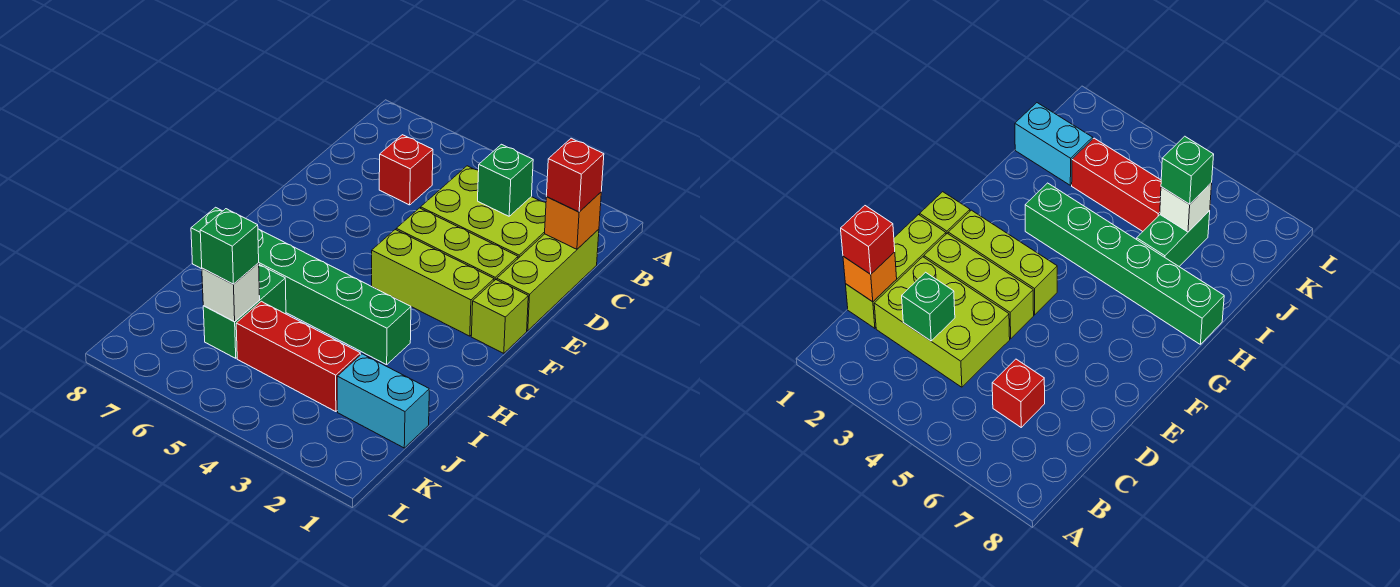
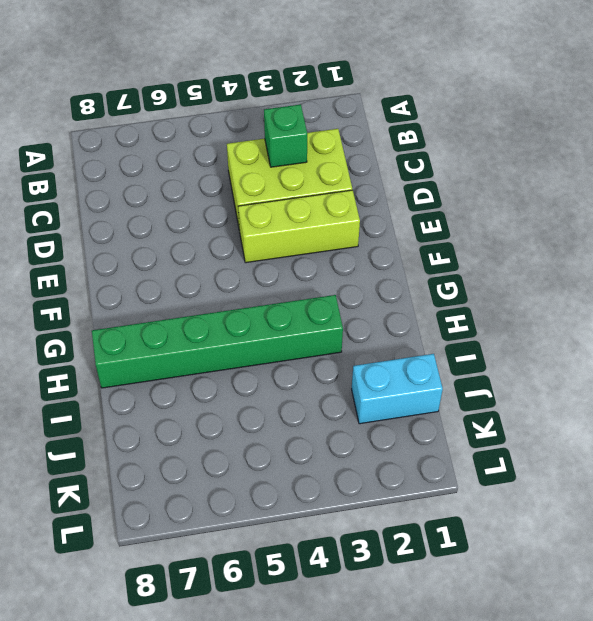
none -> lime 1x3 brick [497,229,599,331]
none -> red 1x1 brick [379,135,433,205]
none -> lime 1x1 brick [471,280,528,353]

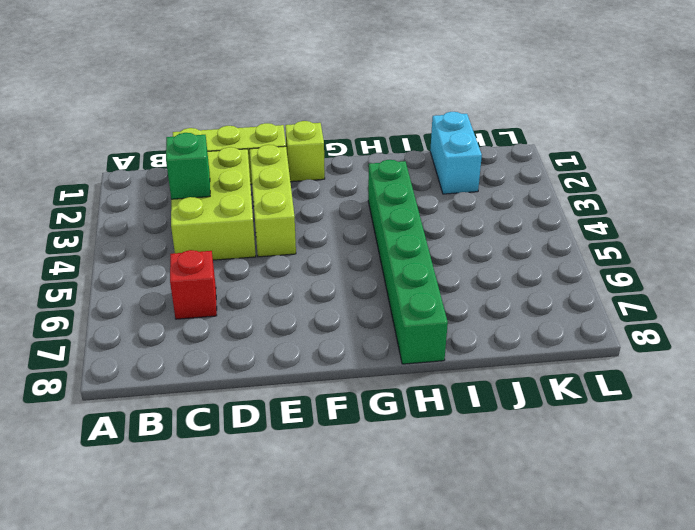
none -> lime 1x3 brick [372,230,494,336]
none -> green 1x2 brick [203,265,286,358]
none -> red 1x3 brick [236,301,360,412]

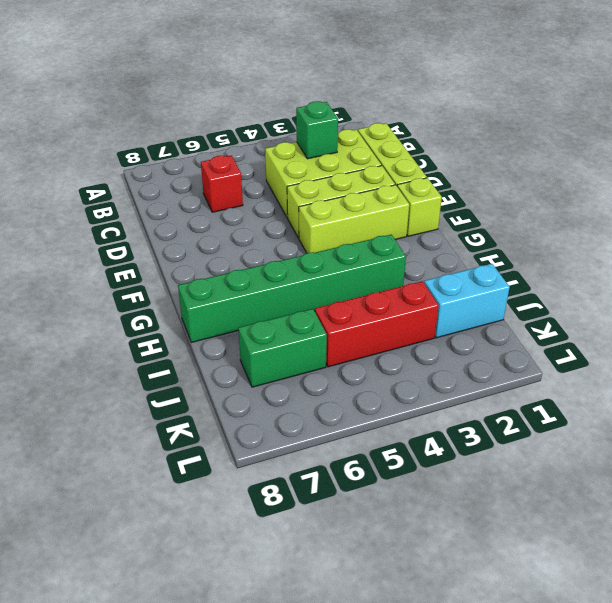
green 1x2 brick [238,309,327,387] -> green 1x2 brick turned to [203,265,286,358]
none -> orange 1x1 brick [545,192,601,249]
none -> white 1x1 brick [202,263,260,322]
none -> red 1x1 brick [546,138,604,212]

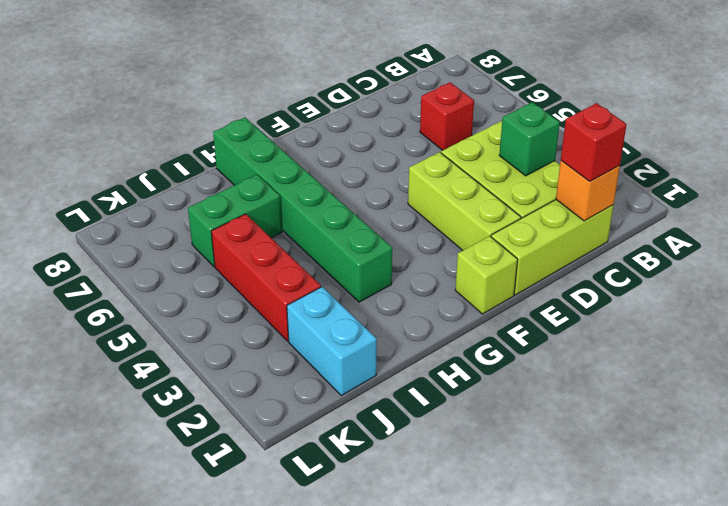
none -> lime 1x3 brick [372,230,494,336]
none -> white 1x1 brick [202,263,260,322]
none -> green 1x1 brick [200,209,259,284]

